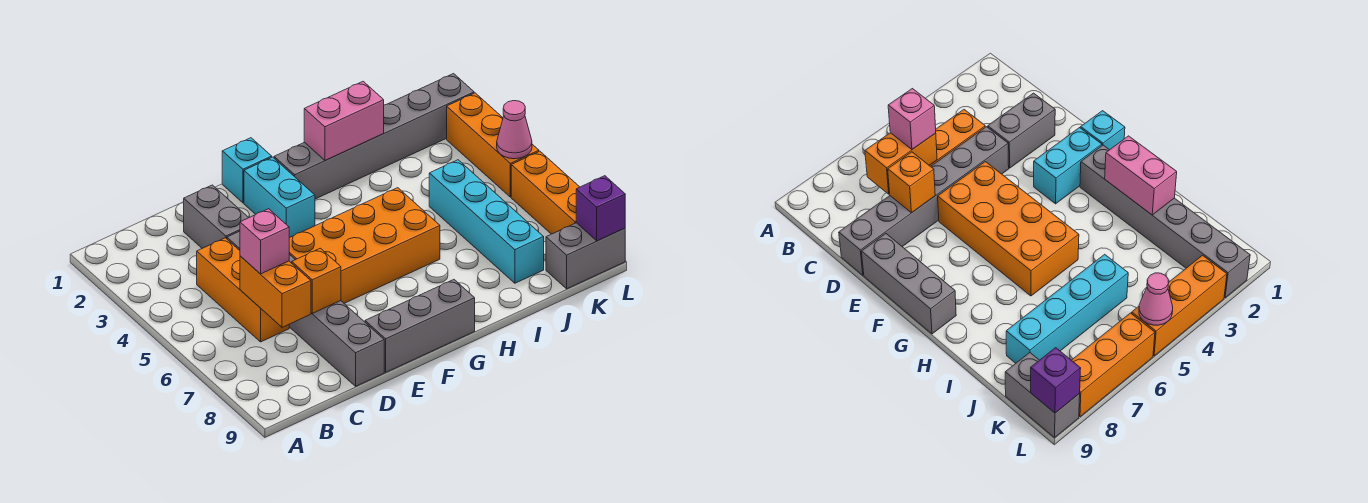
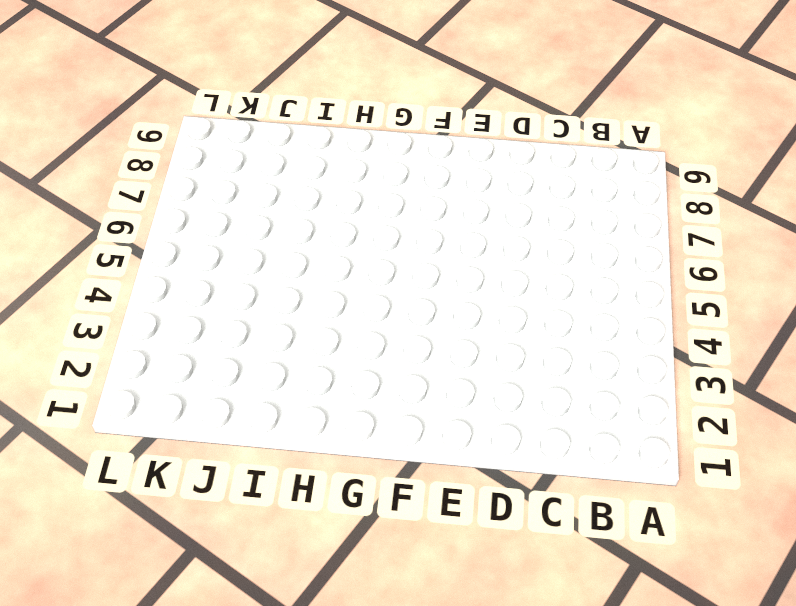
none -> orange 1x3 brick [197,238,289,342]
none -> grey 1x2 brick [184,185,249,248]
none -> grey 1x6 brick [227,231,384,386]

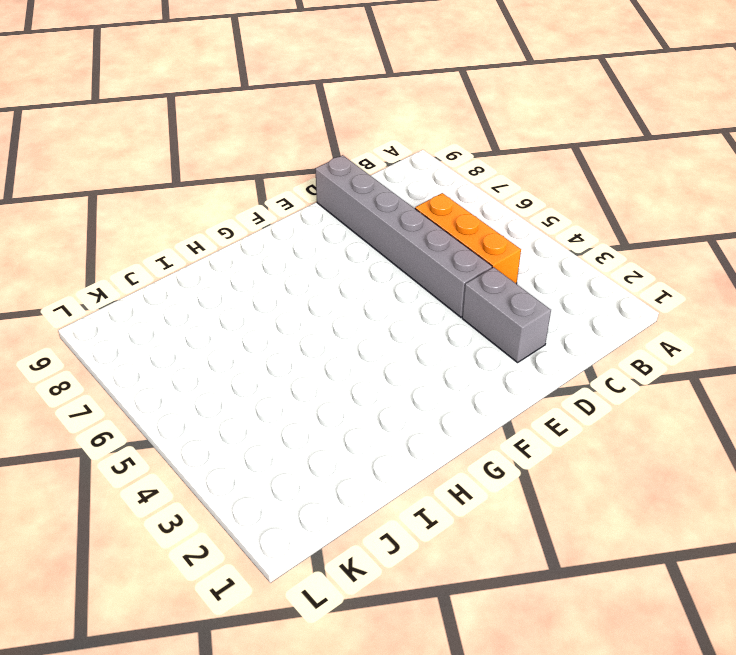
none -> orange 2x4 brick [289,188,440,303]
none -> grey 1x3 brick [365,280,475,372]
none -> cyan 1x1 brick [222,138,272,203]

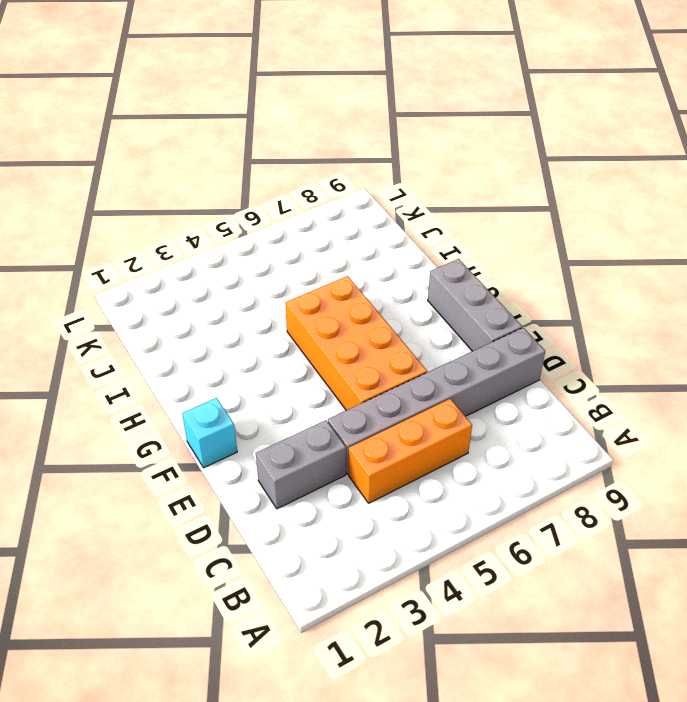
none -> cyan 1x2 brick [244,157,315,238]
none -> grey 1x6 brick [274,74,474,199]
none -> cyan 1x4 brick [429,160,544,283]

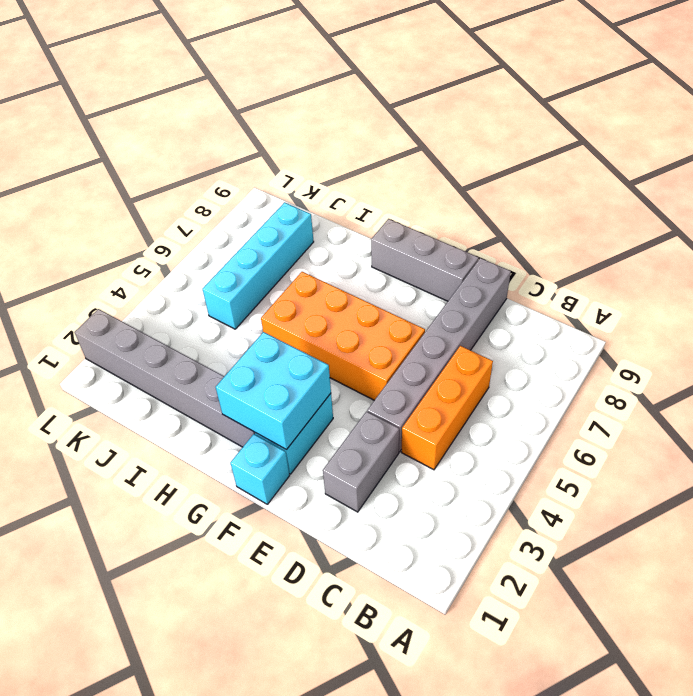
cyan 2x2 brick [216,332,331,450] -> none
none -> grey 1x2 brick [546,223,625,289]
none -> orange 1x3 brick [447,93,539,197]
none -> orange 1x3 brick [511,151,579,234]

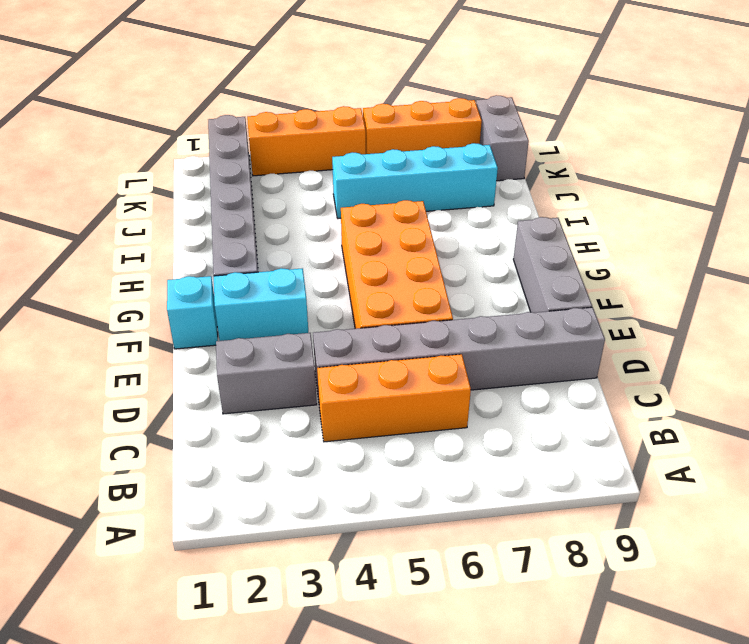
none -> orange 1x2 brick [240,256,311,327]
none -> orange 1x1 brick [292,248,341,313]
none -> pink 1x2 brick [304,82,384,160]

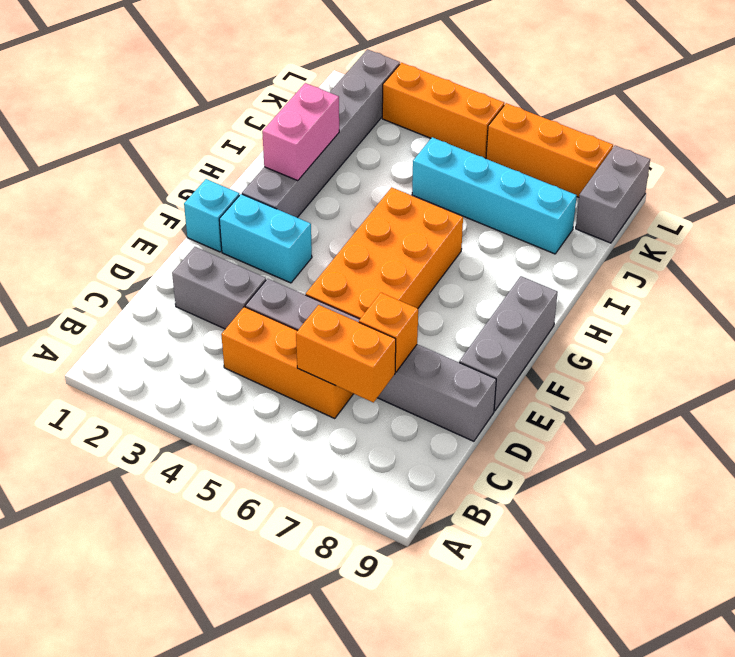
none -> pink 1x1 cone [497,101,532,159]
none -> purple 1x1 brick [576,176,625,241]
none -> pink 1x1 brick [240,209,289,274]

